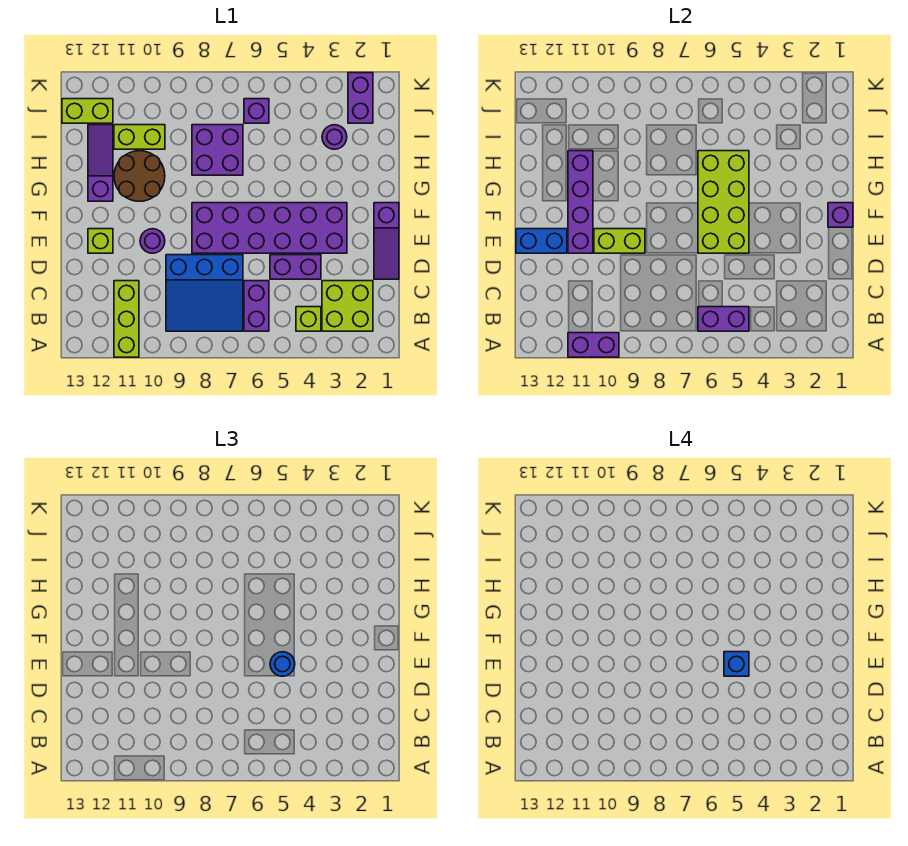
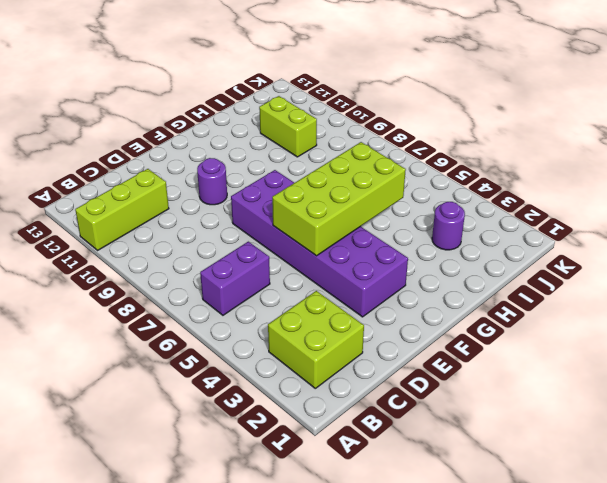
none -> lime 1x1 brick [296,307,321,331]
none -> blue 3x3 slope [166,255,243,331]
none -> purple 1x3 slope [374,203,399,279]

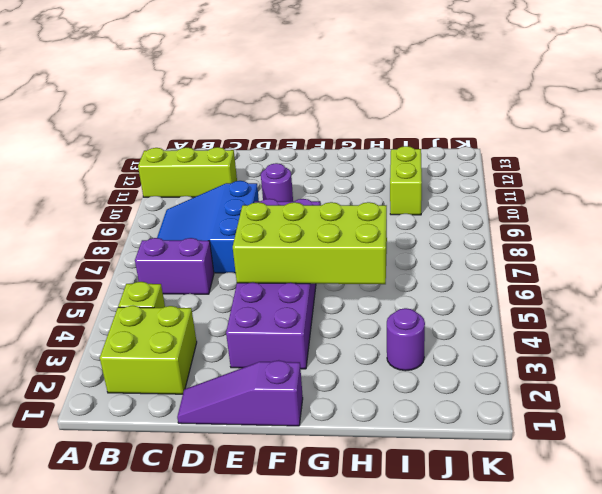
none -> purple 1x2 brick [270,255,321,279]
none -> lime 1x1 brick [88,229,113,253]
none -> brown 2x2 round brick [114,151,165,201]

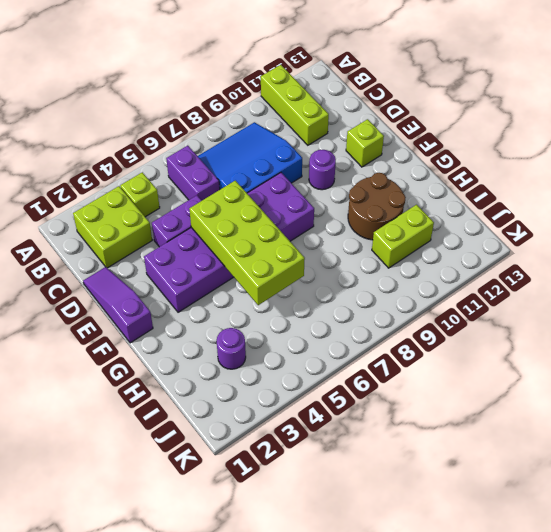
none -> purple 1x3 slope [88,125,113,201]
none -> purple 2x2 brick [192,125,243,175]
none -> purple 1x2 brick [348,73,373,123]

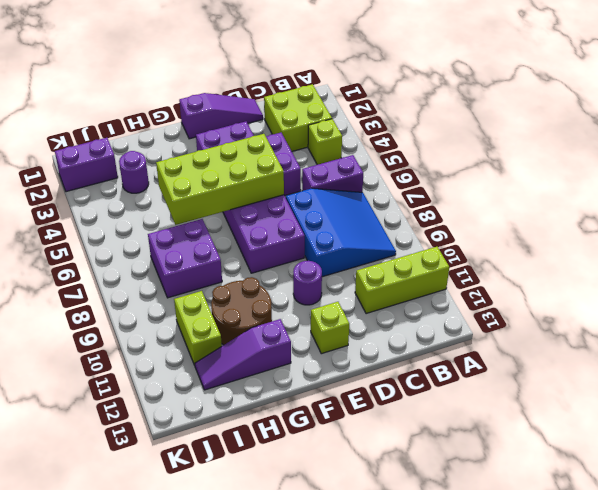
none -> purple 1x1 brick [244,99,269,123]
none -> lime 1x2 brick [62,99,113,123]
none -> purple 1x2 brick [568,333,619,357]

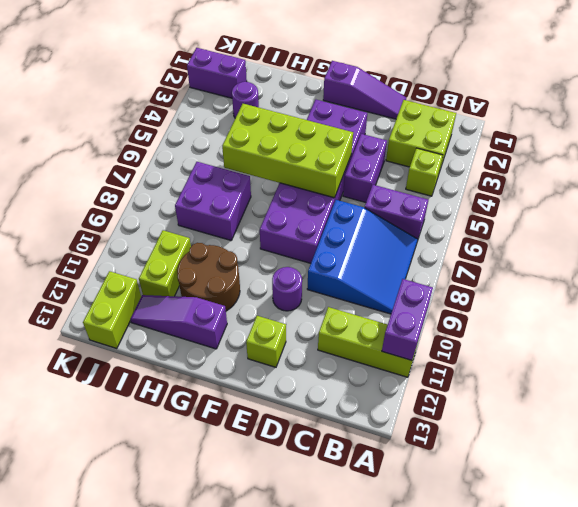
none -> purple 1x1 brick [244,99,269,123]
none -> purple 1x2 brick [698,307,749,331]
none -> lime 1x2 brick [594,229,645,253]

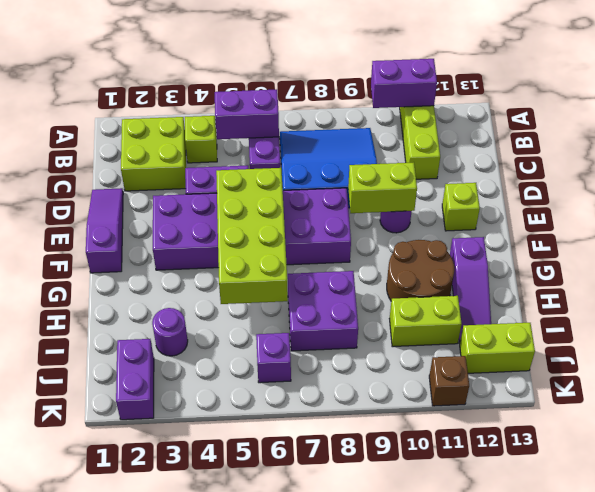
brown 1x1 brick [429,356,469,406] -> none
none -> purple 1x4 brick [568,151,593,253]
none -> blue 1x2 brick [516,229,567,253]
none -> purple 1x1 brick [828,203,853,227]

